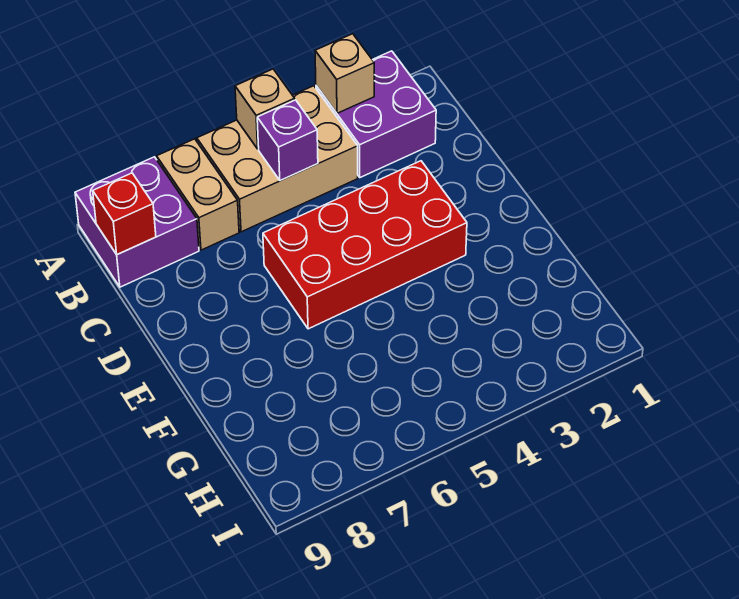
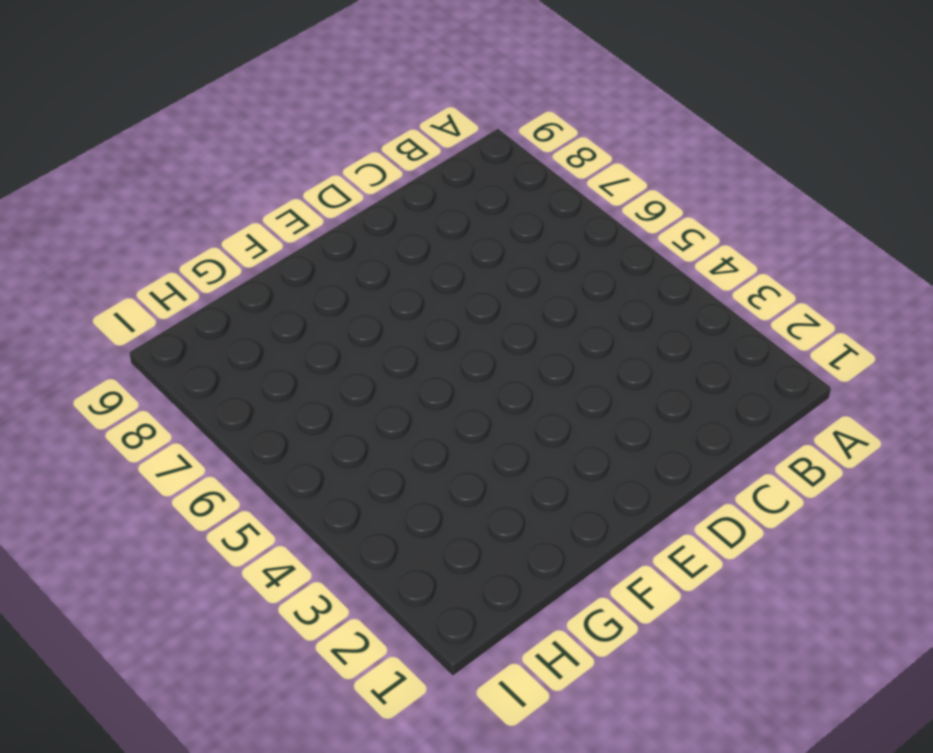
none -> purple 2x2 brick [316,51,436,177]
none -> tan 2x3 brick [197,86,358,232]

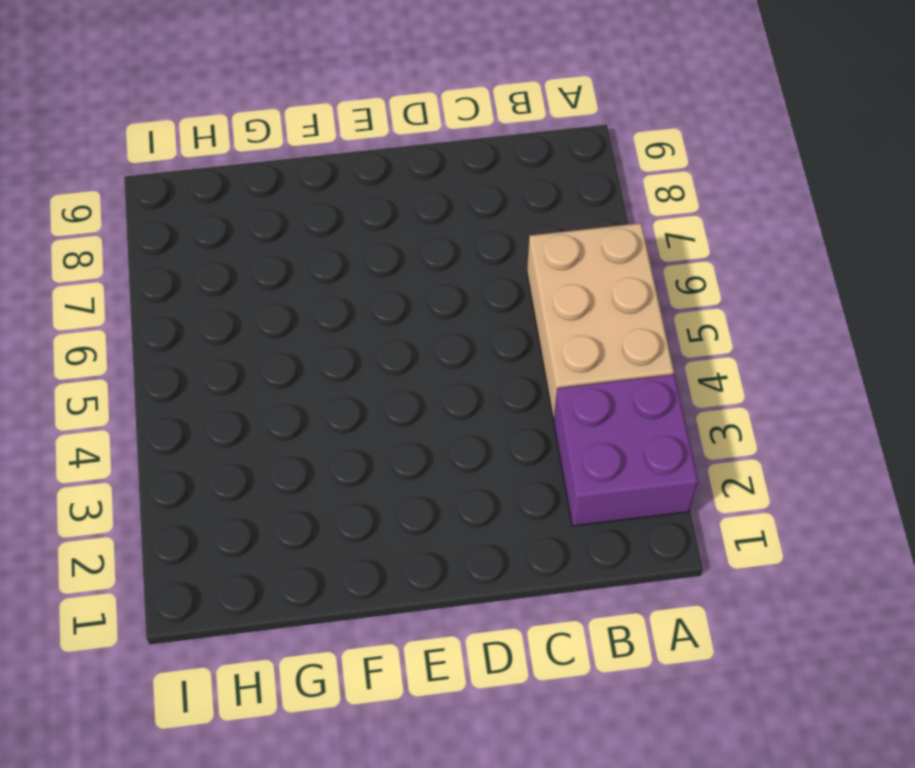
none -> tan 1x2 brick [157,139,239,250]
none -> purple 2x2 brick [75,157,199,287]

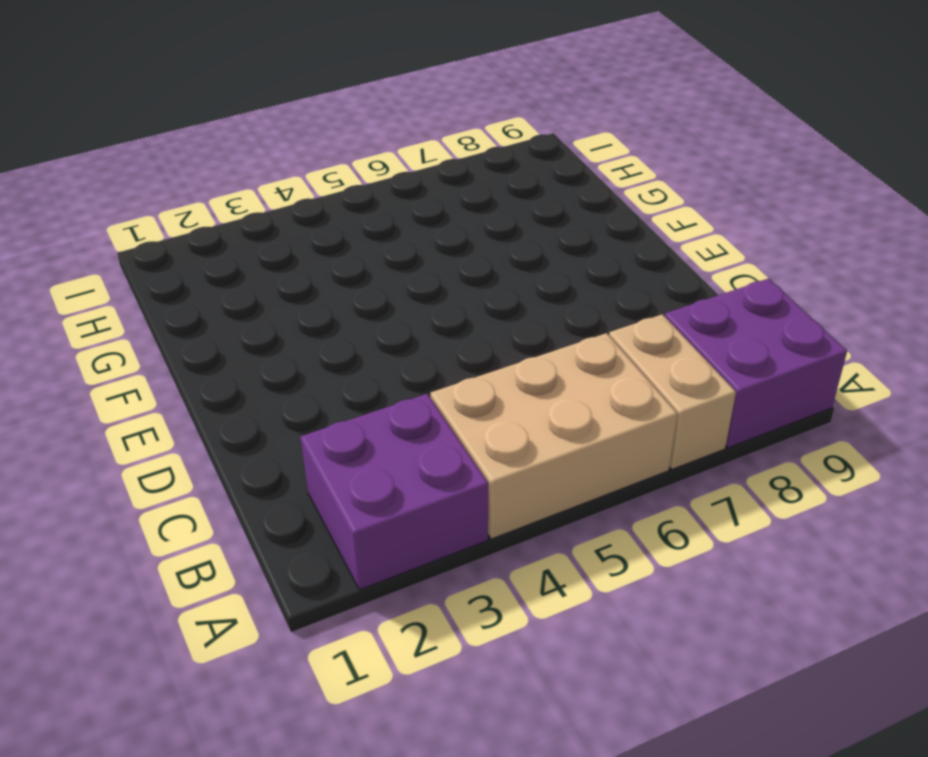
none -> red 2x4 brick [263,161,467,329]
none -> tan 1x1 brick [315,34,374,113]

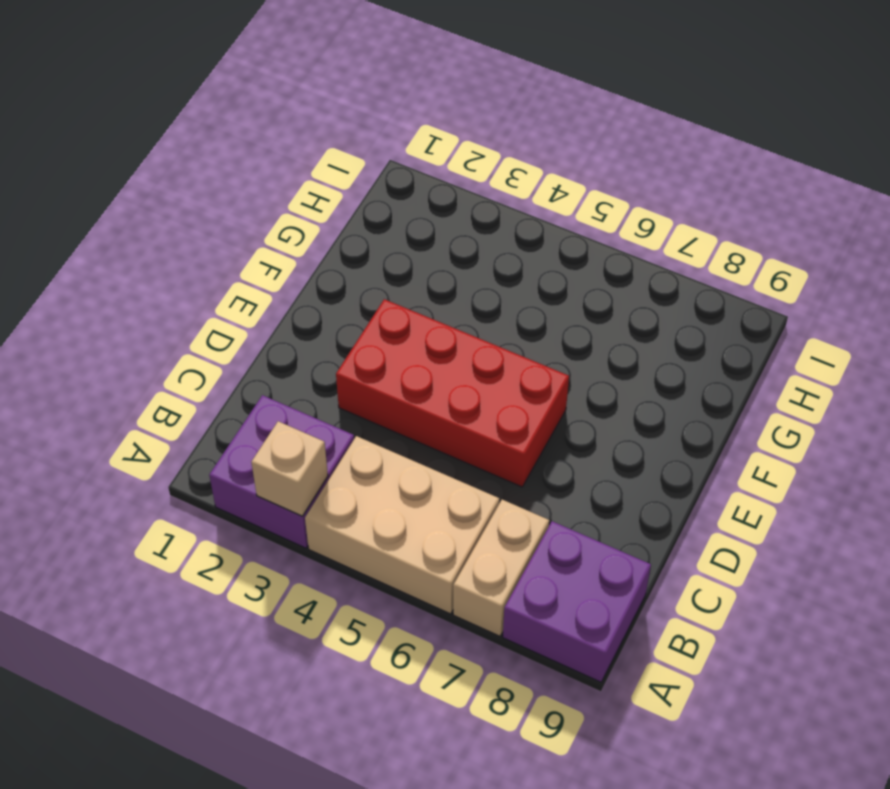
none -> tan 1x1 brick [235,69,295,149]
none -> purple 1x1 brick [257,100,318,181]

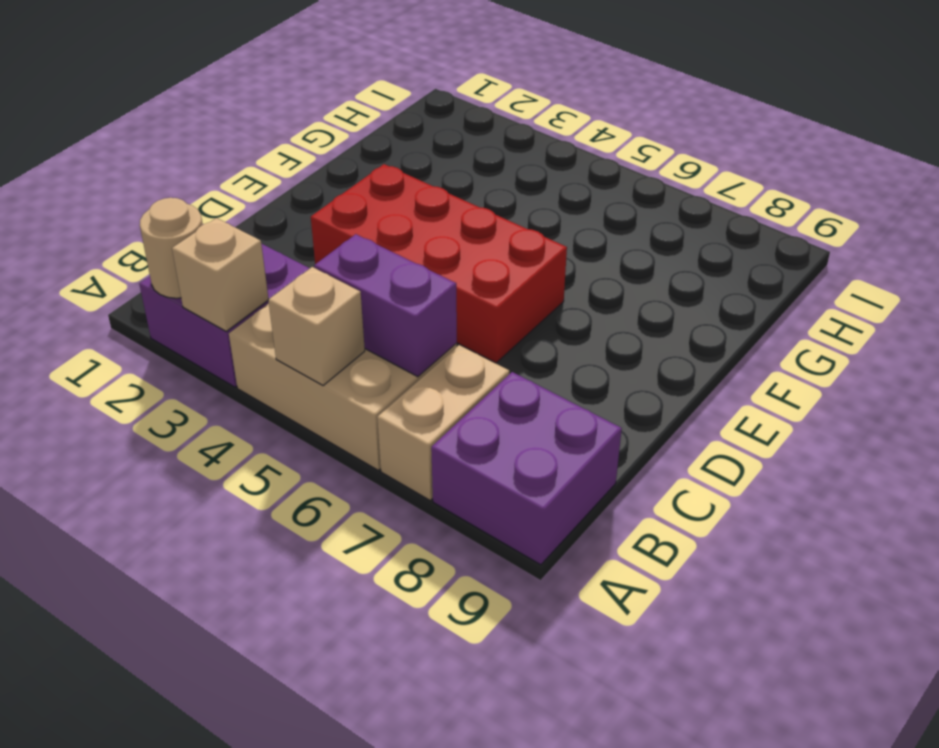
tan 1x1 round brick [140,198,203,298] -> none
purple 1x2 brick [314,234,457,377] -> purple 1x1 brick [257,100,318,181]
none -> red 1x1 brick [93,173,156,255]

